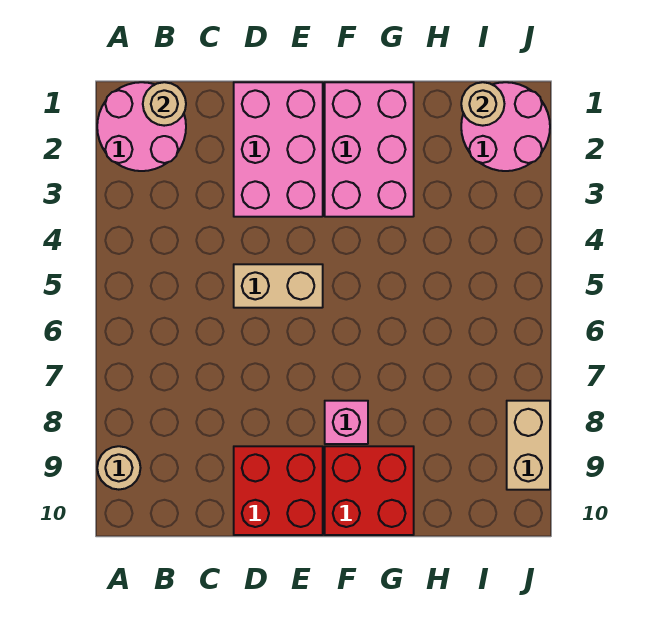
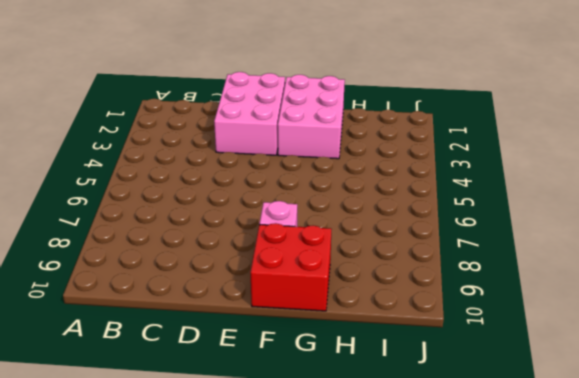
none -> pink 2x2 round brick [97,82,186,171]
none -> tan 1x1 round brick [97,446,140,490]
none -> tan 1x2 brick [234,264,323,308]

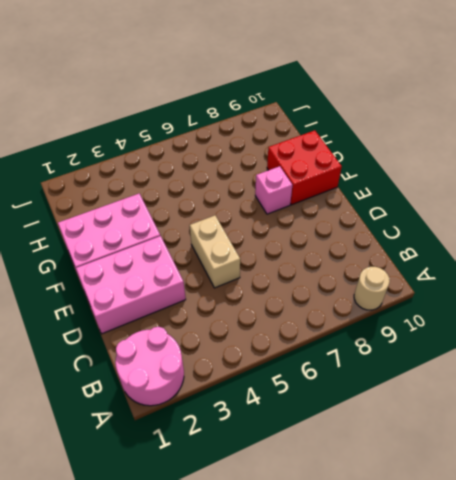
none -> red 2x2 brick [234,446,323,535]
none -> pink 2x2 round brick [461,82,550,171]
none -> tan 1x2 brick [507,401,550,490]

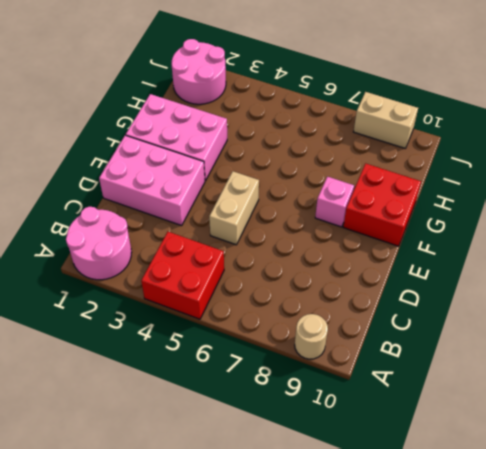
red 2x2 brick [141,232,224,319] -> red 2x2 brick moved to [234,446,323,535]
none -> tan 1x1 round brick [143,82,186,126]
none -> tan 1x1 round brick [461,82,504,126]

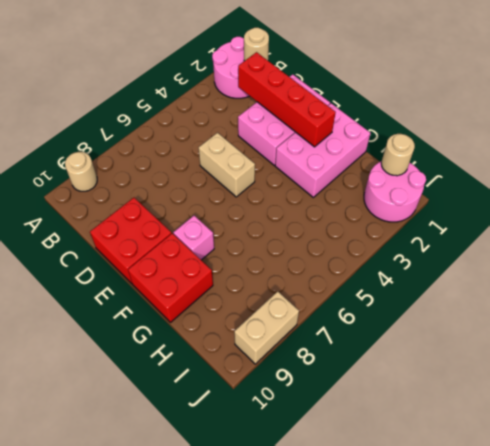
red 1x4 brick [238,52,336,147] -> none

